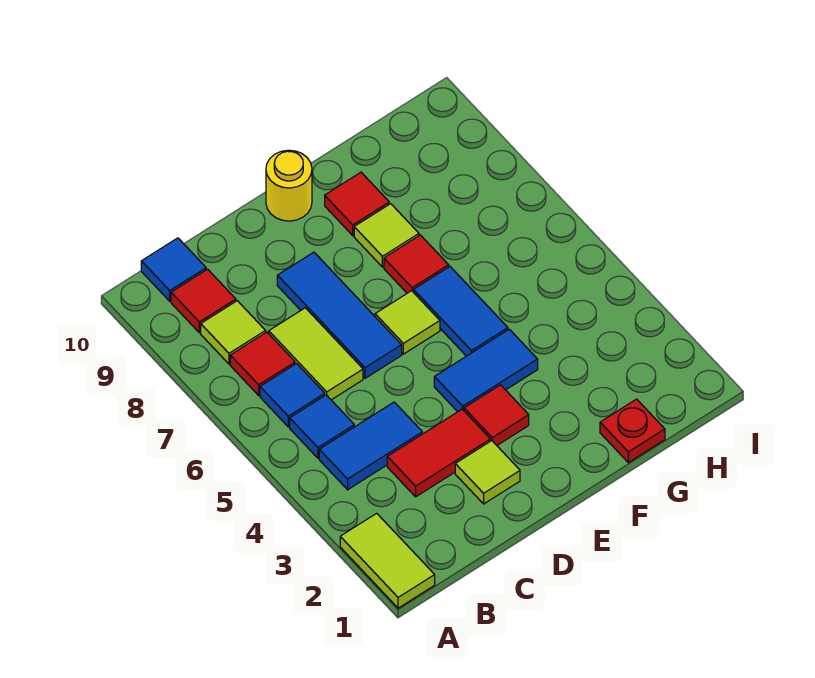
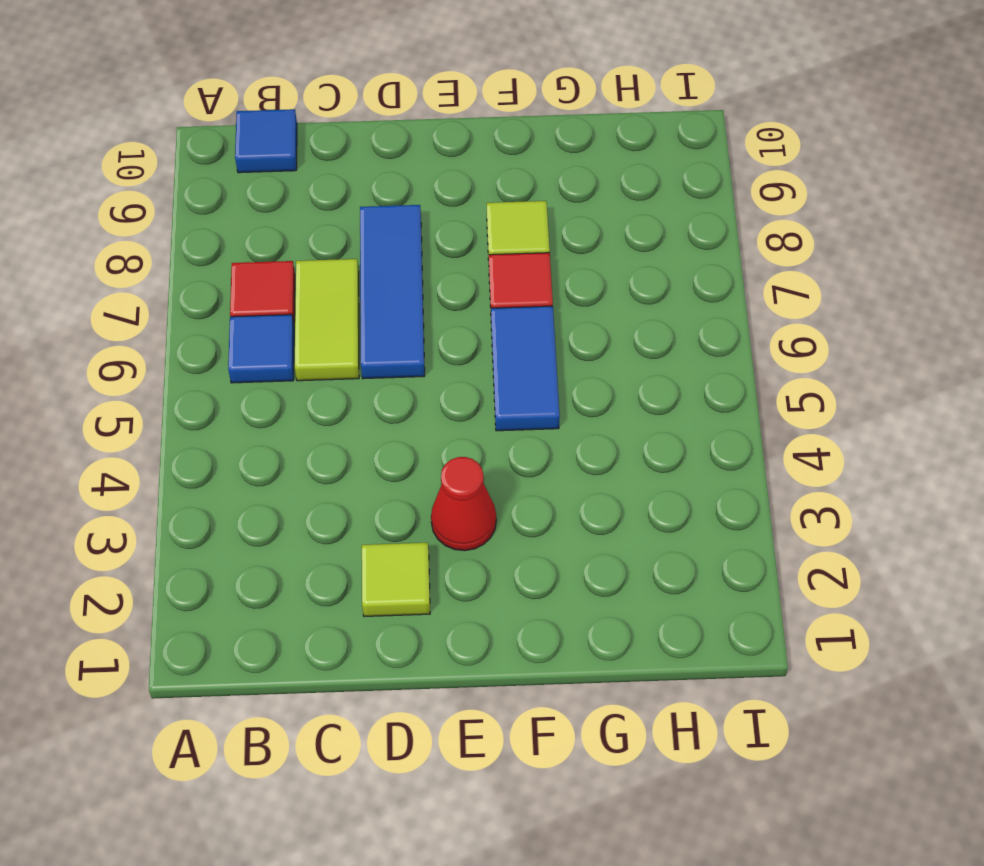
red 1x1 cone [431,457,496,551] -> red 1x1 tile [464,385,529,445]
none -> lime 1x2 tile [340,513,435,608]
none -> blue 1x2 tile [319,402,422,490]
none -> blue 1x1 tile [290,395,354,458]

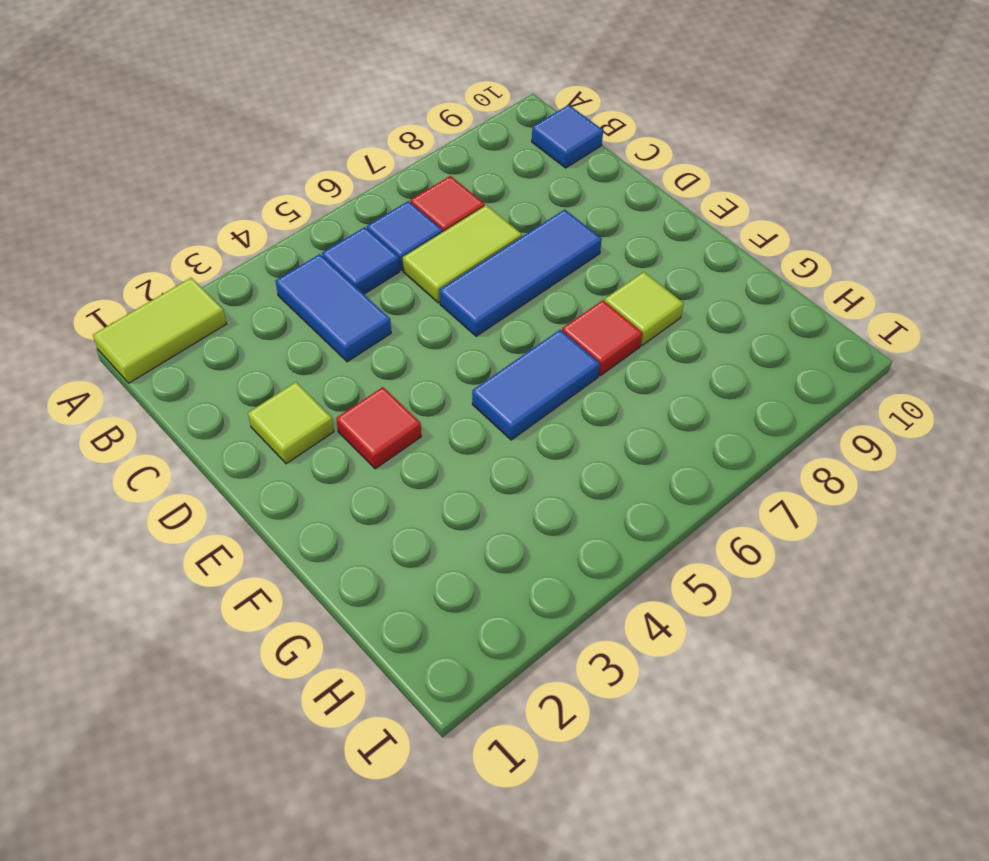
none -> lime 1x1 tile [201,301,266,364]
none -> red 1x1 tile [171,269,236,333]
none -> red 1x2 tile [387,409,490,497]

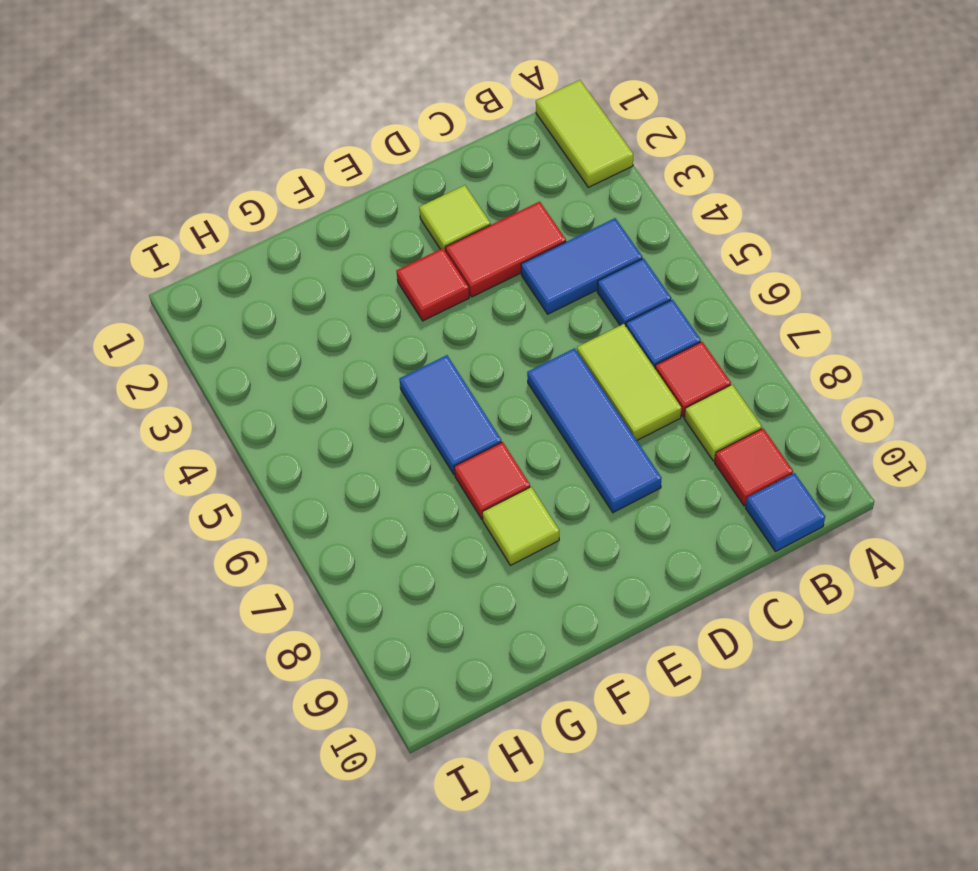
none -> blue 1x2 tile [434,329,538,412]
none -> lime 1x1 tile [375,291,440,354]
none -> yellow 1x1 round brick [266,150,312,221]

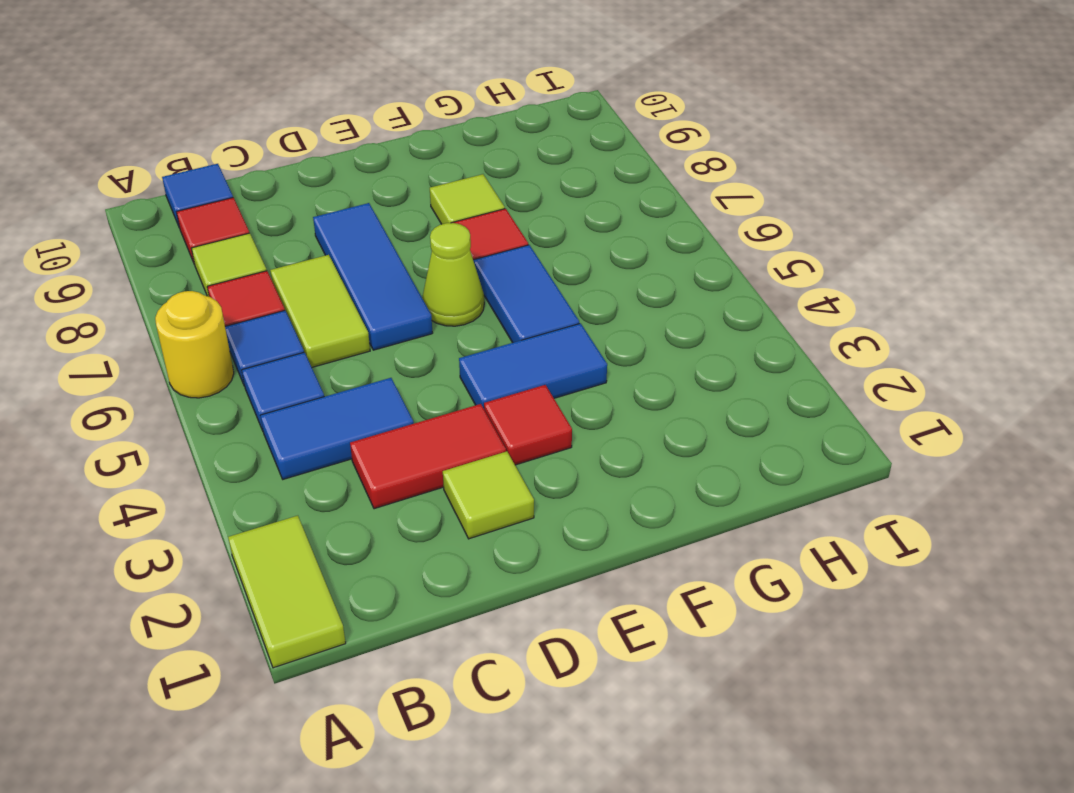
yellow 1x1 round brick [155,291,234,398] -> yellow 1x1 round brick moved to [266,150,312,221]
lime 1x1 cone [422,223,484,326] -> lime 1x1 tile [375,291,440,354]
none -> red 1x1 tile [325,172,389,236]
none -> red 1x1 plate [600,399,665,463]

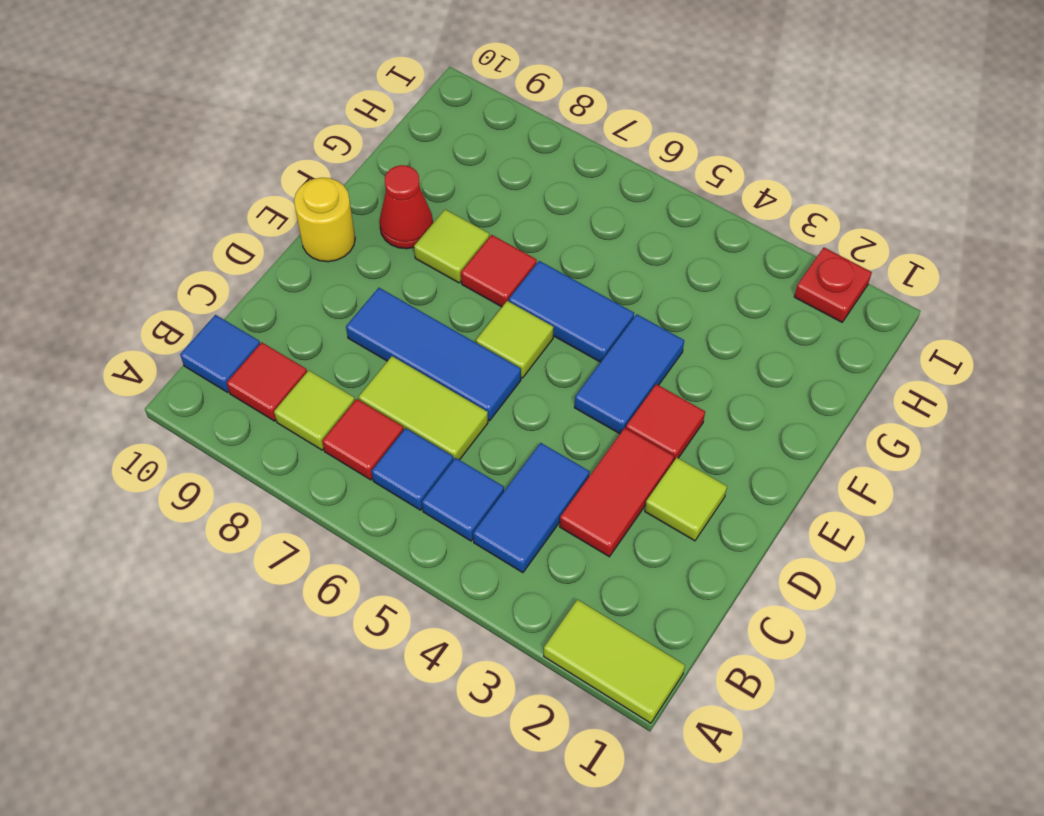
red 1x1 cone [379,165,433,249] -> red 1x1 tile [325,172,389,236]
red 1x1 plate [794,248,872,322] -> red 1x1 plate moved to [600,399,665,463]

